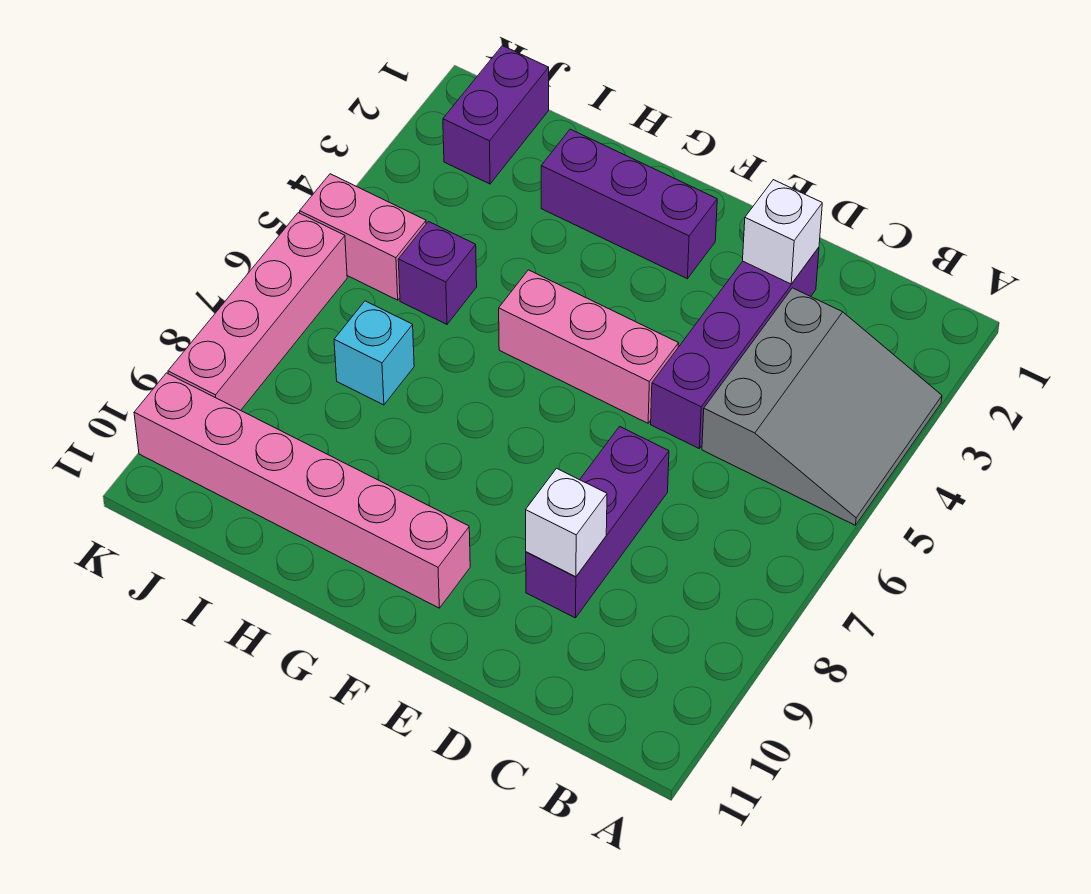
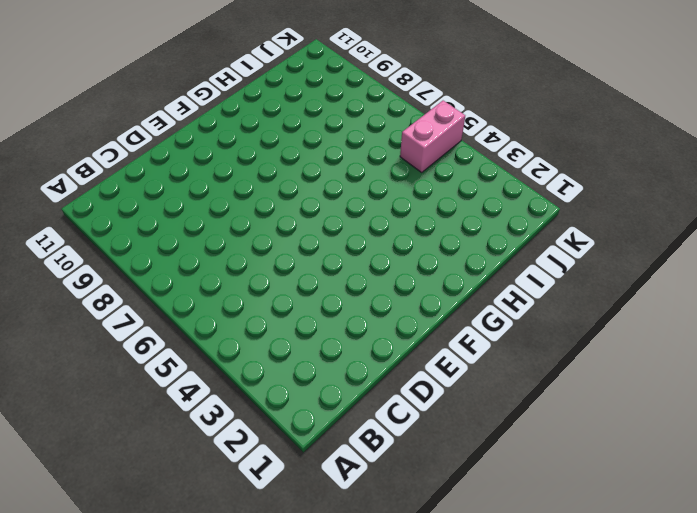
none -> grey 3x3 slope [702,288,942,525]
none -> purple 1x4 brick [651,247,819,448]
none -> purple 1x3 brick [526,426,669,618]

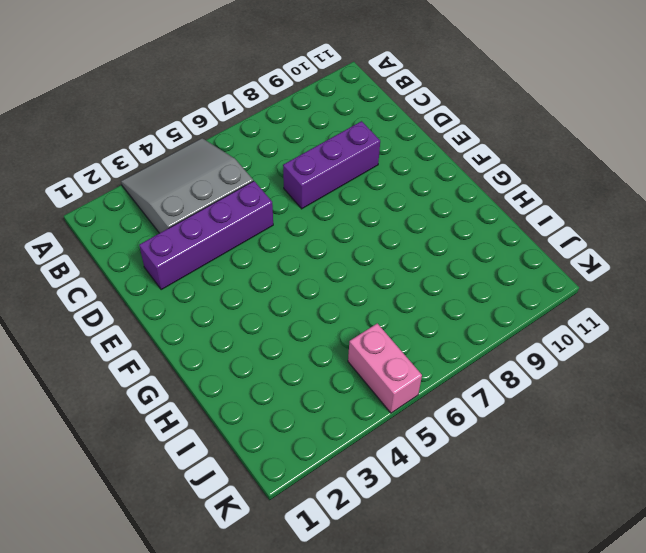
none -> pink 1x3 brick [499,270,679,423]
none -> purple 1x3 brick [541,129,717,279]
none -> pink 1x6 brick [134,373,470,608]

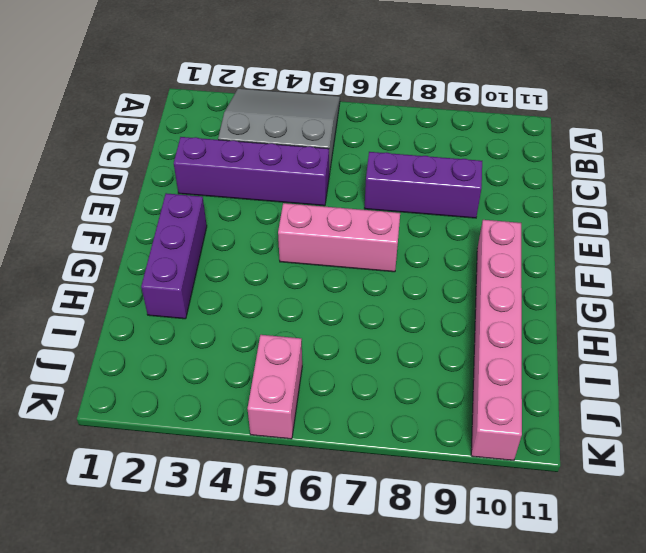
pink 1x3 brick [278,203,400,272] -> pink 1x3 brick turned to [499,270,679,423]
none -> purple 1x1 brick [398,222,477,324]
none -> cyan 1x1 brick [334,301,414,405]
none -> purple 1x2 brick [443,46,549,184]

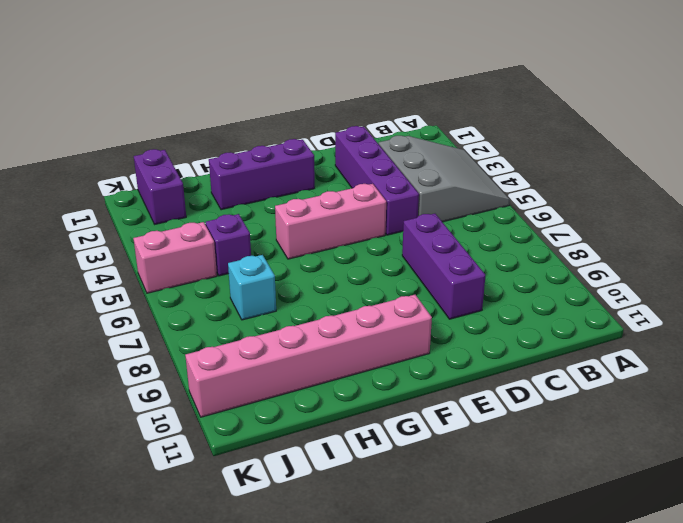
none -> pink 1x4 brick [168,213,347,410]
none -> white 1x1 brick [743,180,822,284]
none -> white 1x1 brick [526,468,607,577]

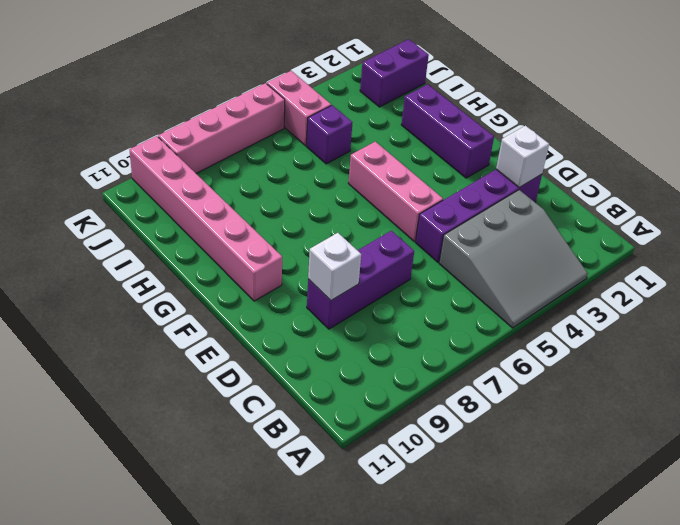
none -> cyan 1x1 brick [334,301,414,405]

